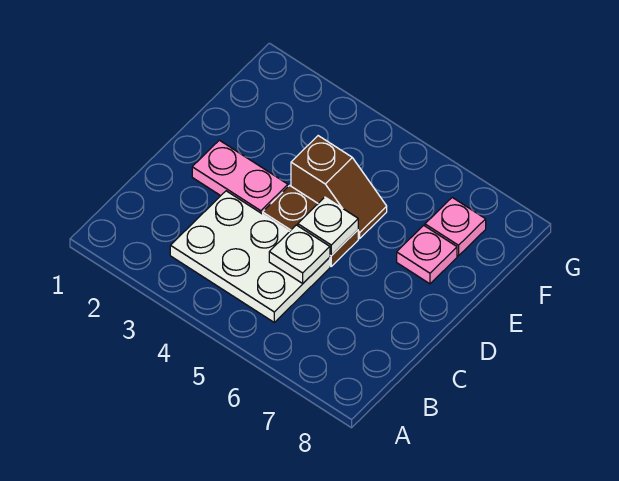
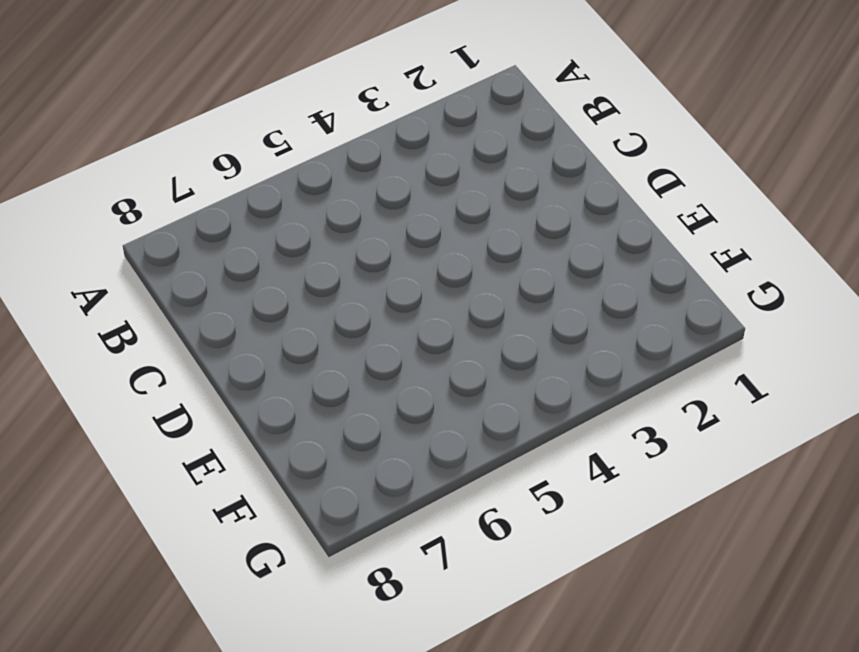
none -> white 2x3 plate [170,191,330,322]
none -> pink 1x2 plate [192,140,288,214]

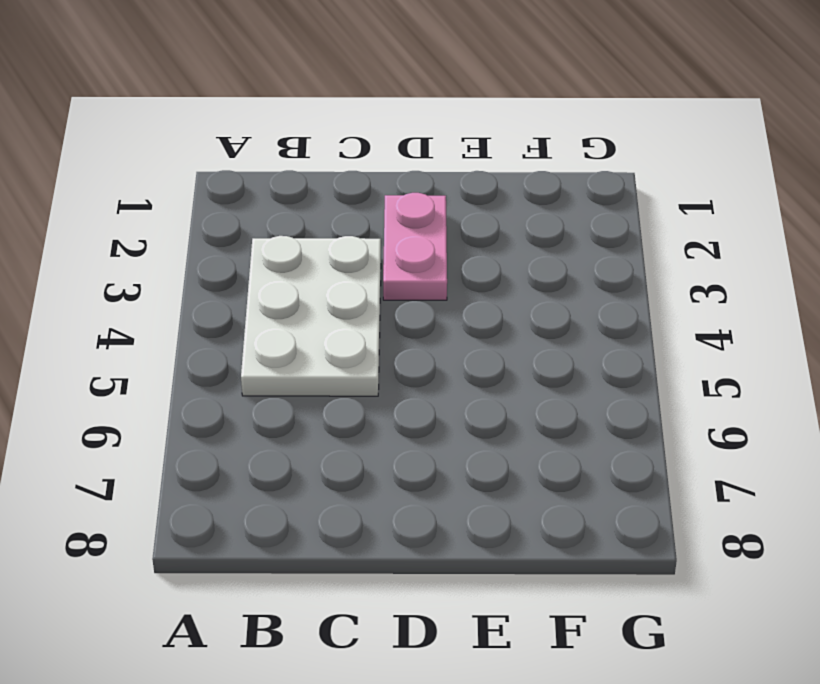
none -> brown 1x2 plate [263,185,358,266]
none -> brown 1x2 slope [291,136,387,238]

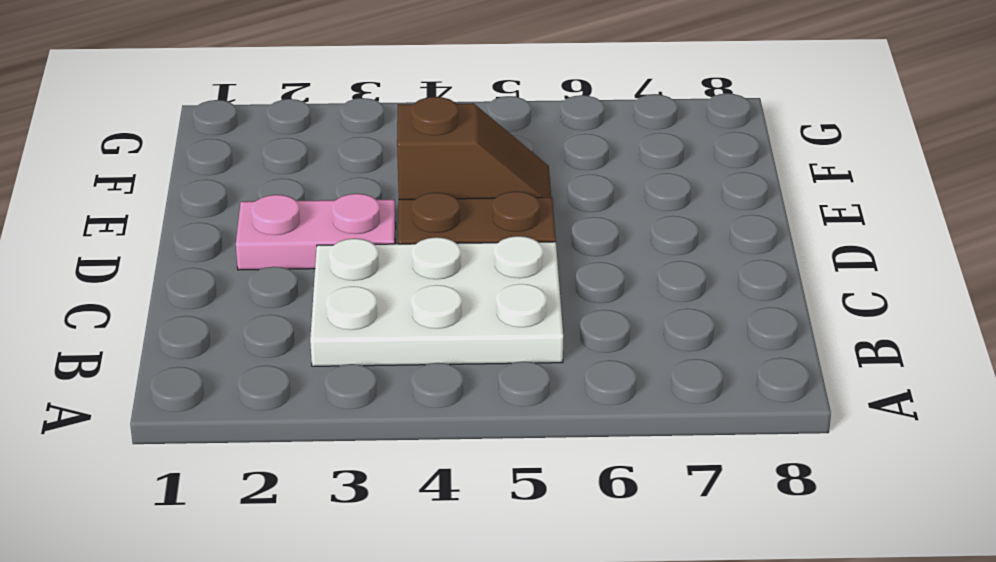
none -> pink 1x1 plate [397,225,457,284]
none -> pink 1x1 plate [425,198,486,256]

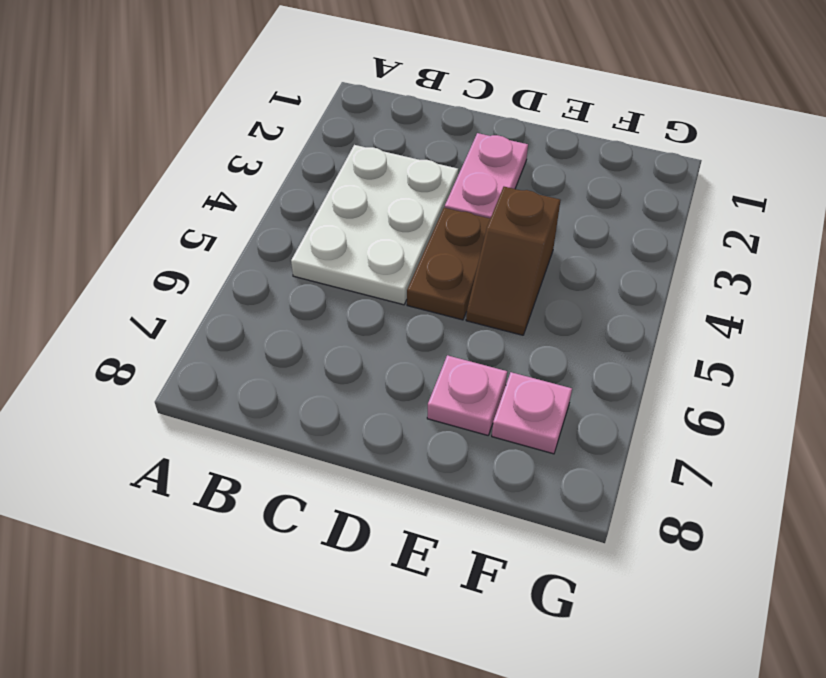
none -> white 1x1 plate [269,225,330,283]
none -> white 1x1 plate [298,197,358,256]

